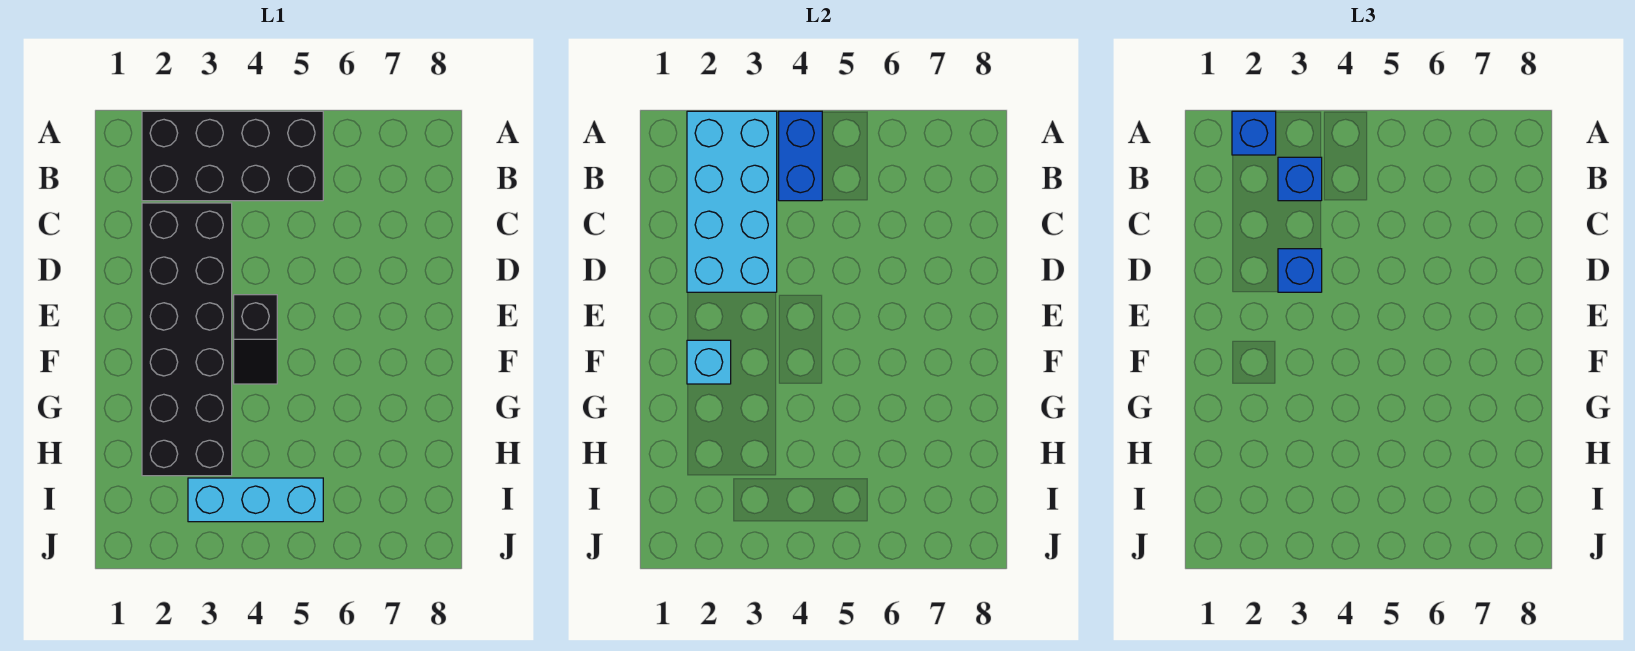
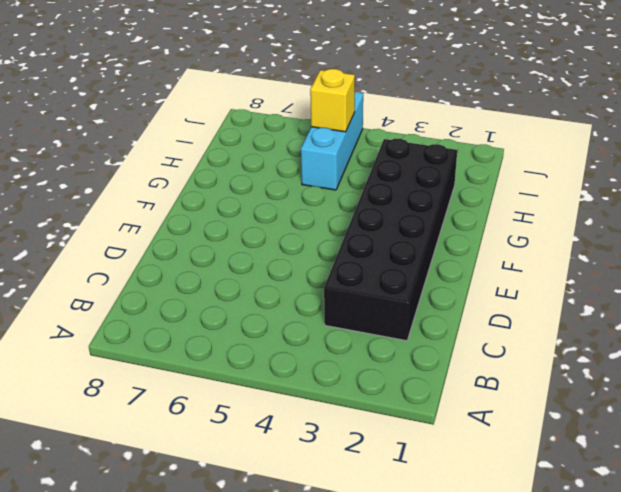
cyan 1x3 brick [301,92,363,190] -> cyan 1x3 brick turned to [188,478,323,522]
yellow 1x1 brick [310,69,355,132] -> none
none -> black 2x4 brick [142,111,323,201]
none -> black 1x2 slope [234,295,277,384]

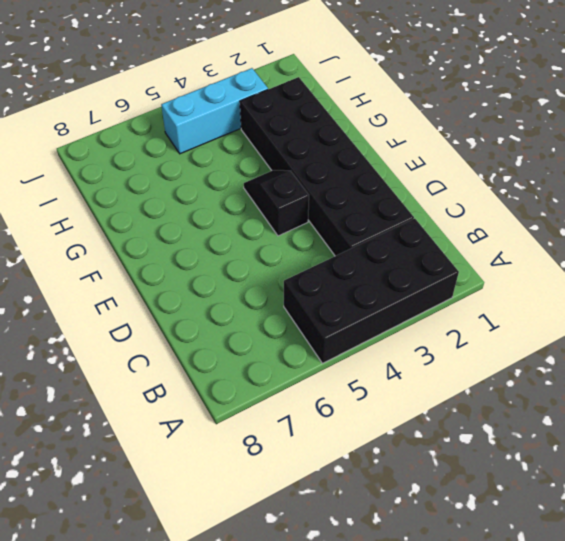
none -> cyan 2x4 brick [687,111,777,292]
none -> blue 1x2 brick [779,111,822,201]

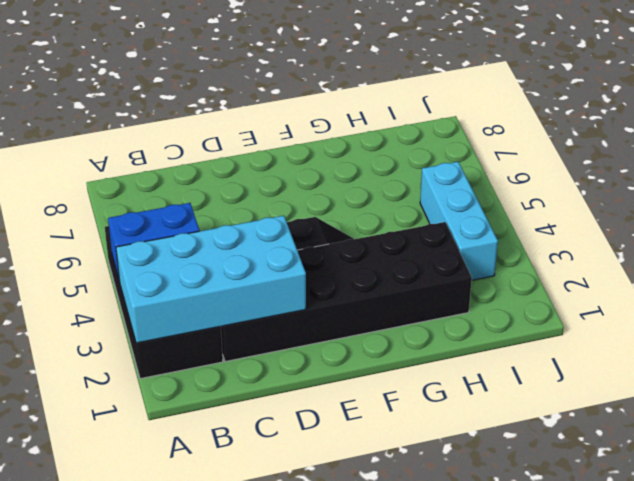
none -> cyan 1x1 brick [687,340,731,384]
none -> blue 1x1 brick [1232,111,1276,155]

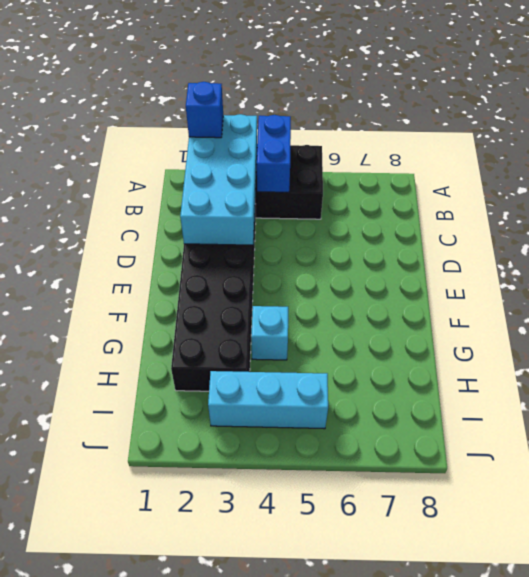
cyan 1x1 brick [251,306,288,360] -> cyan 1x1 brick moved to [687,340,731,384]
none -> black 1x2 slope [234,295,277,384]
none -> blue 1x1 brick [1278,157,1322,201]

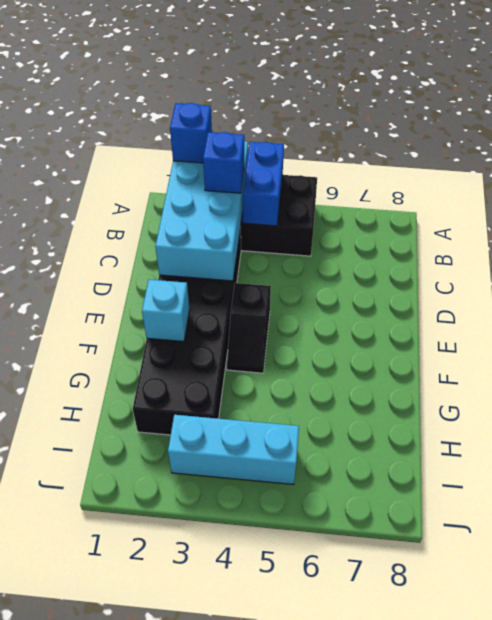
none -> blue 1x1 brick [1278,249,1322,292]

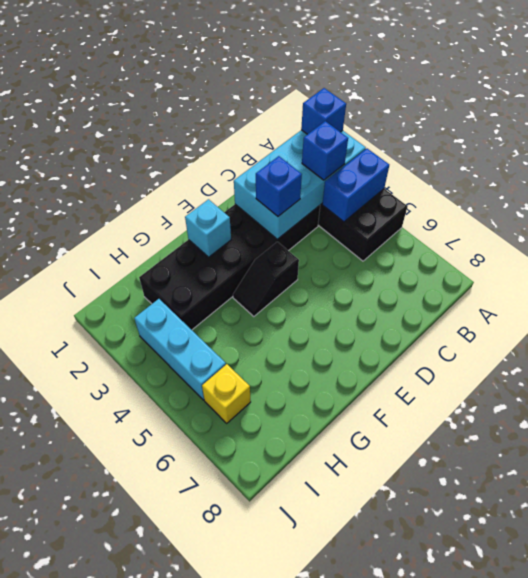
yellow 1x1 brick [202,364,251,423] -> none

